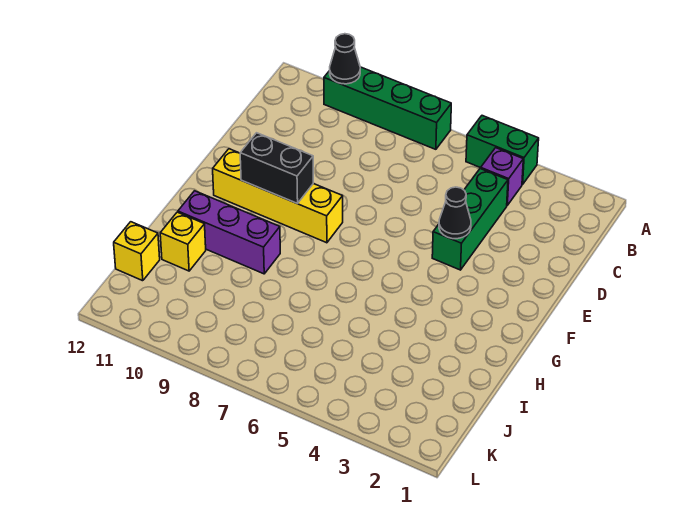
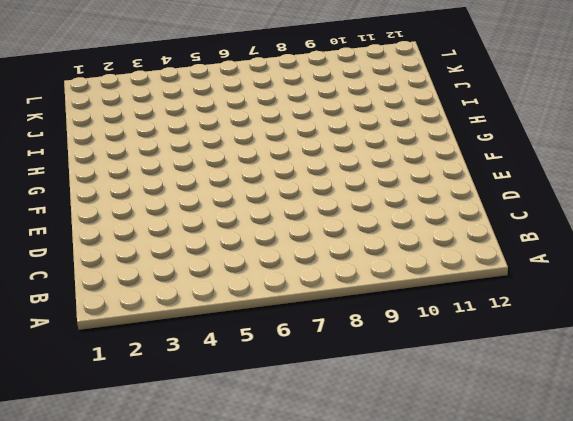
none -> green 1x2 brick [466,116,539,184]
none -> green 1x4 brick [324,67,451,149]

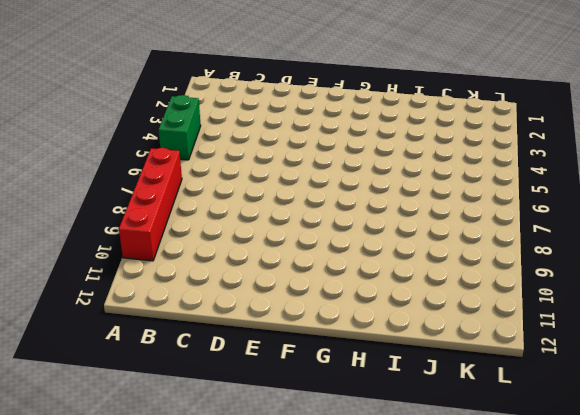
red 1x4 brick [119,148,182,261] -> green 1x4 brick [324,67,451,149]
none -> purple 1x1 brick [481,148,523,205]
none -> green 1x3 brick [432,169,508,270]

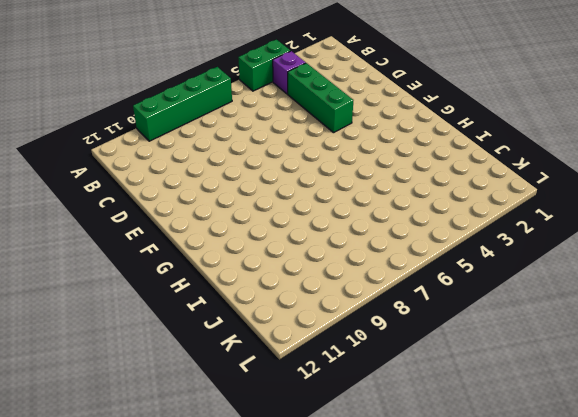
none -> yellow 1x4 brick [213,149,343,243]
none -> purple 1x3 brick [178,191,280,274]

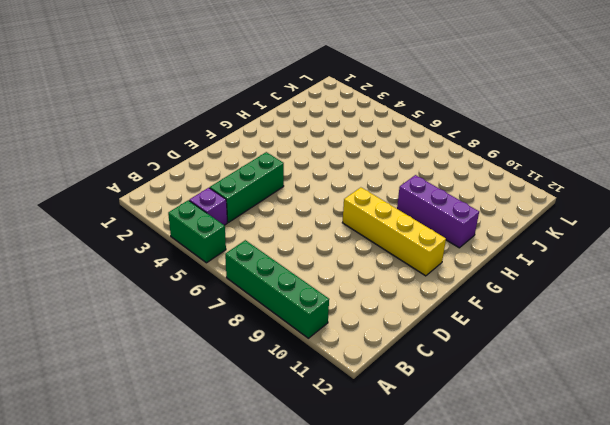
none -> yellow 1x1 brick [160,212,206,271]
none -> yellow 1x1 brick [114,222,160,281]

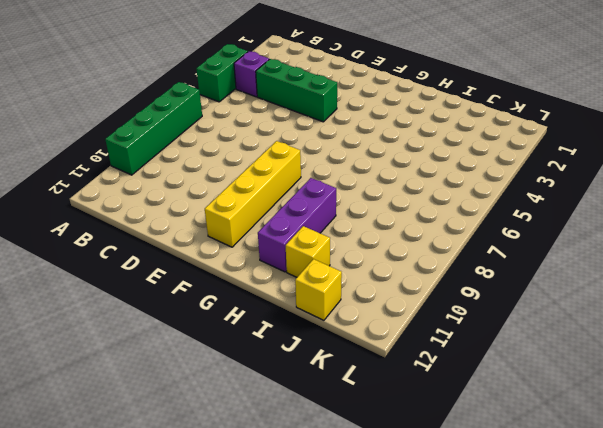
none -> black 1x1 cone [330,34,360,84]
none -> black 1x1 cone [439,187,471,239]

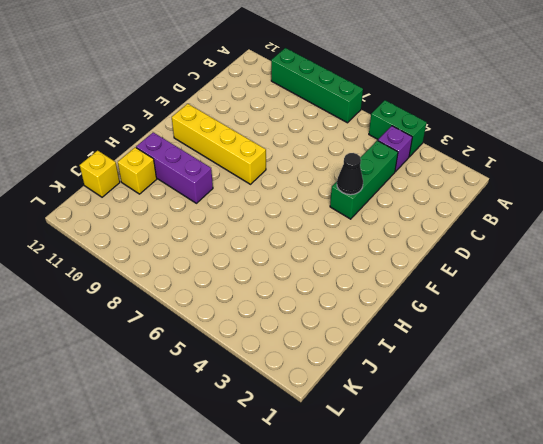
none -> black 1x1 cone [330,34,360,84]
none -> black 1x2 brick [240,133,313,204]

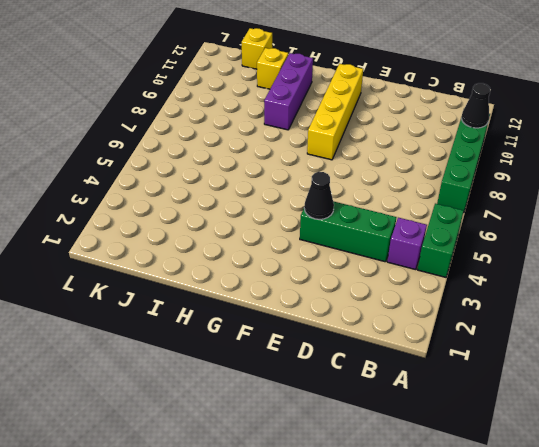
none -> black 1x2 brick [240,133,313,204]

